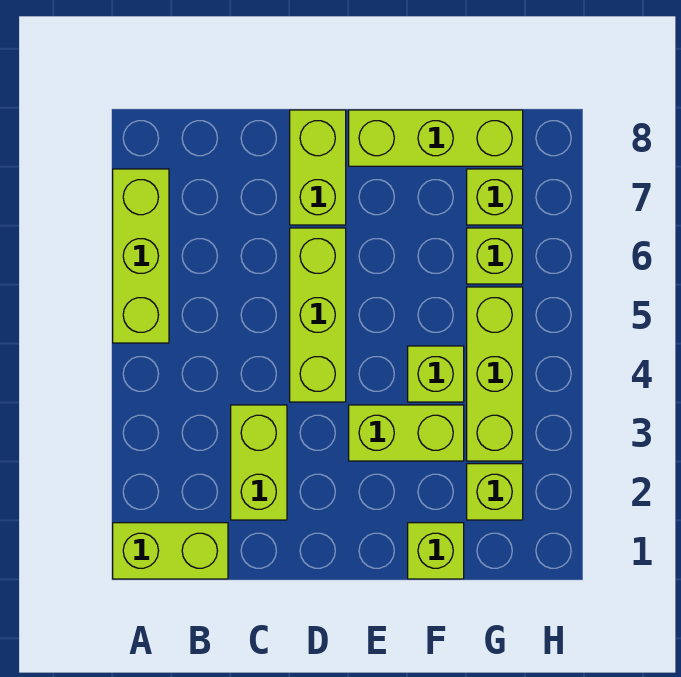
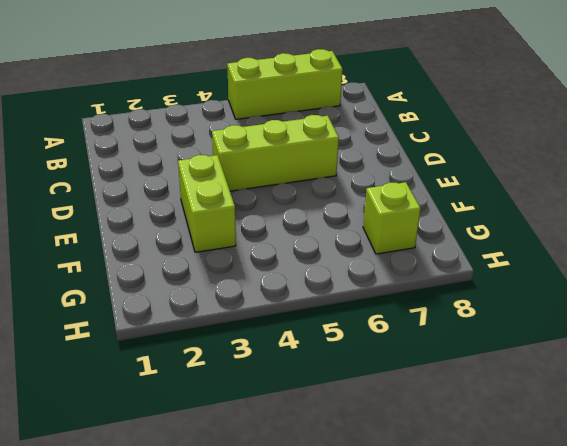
none -> lime 1x2 brick [113,523,228,579]
none -> lime 1x2 brick [231,405,287,520]
none -> lime 1x2 brick [290,110,346,225]

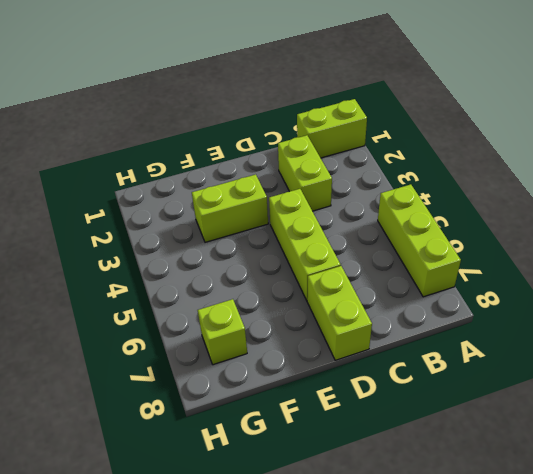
none -> lime 1x3 brick [349,110,523,166]
none -> lime 1x1 brick [408,523,464,579]
none -> lime 1x1 brick [408,346,464,402]

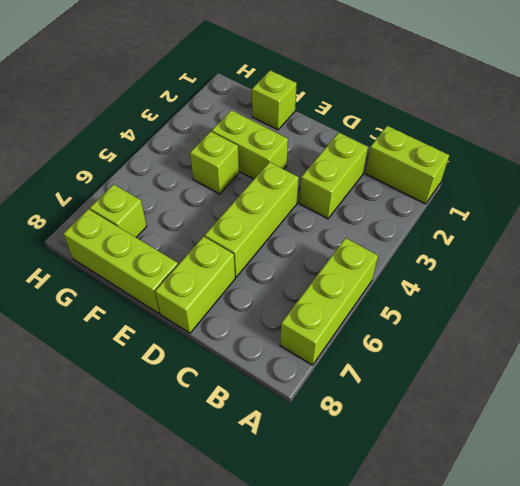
none -> lime 1x1 brick [467,464,523,520]
none -> lime 1x3 brick [467,287,523,461]
none -> lime 1x1 brick [467,228,523,284]

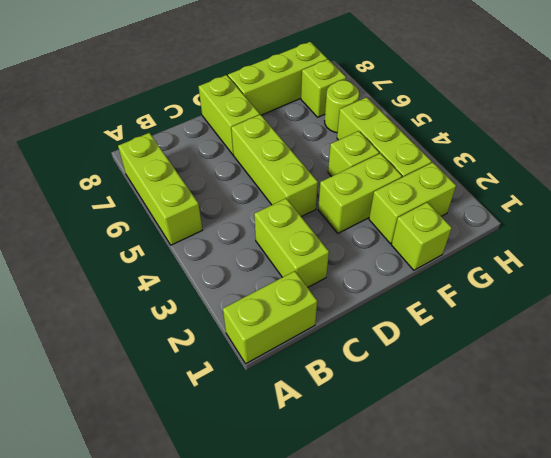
lime 1x2 brick [369,162,456,243] -> lime 1x1 brick [467,464,523,520]
lime 1x1 round brick [325,80,359,133] -> lime 1x1 brick [467,228,523,284]

